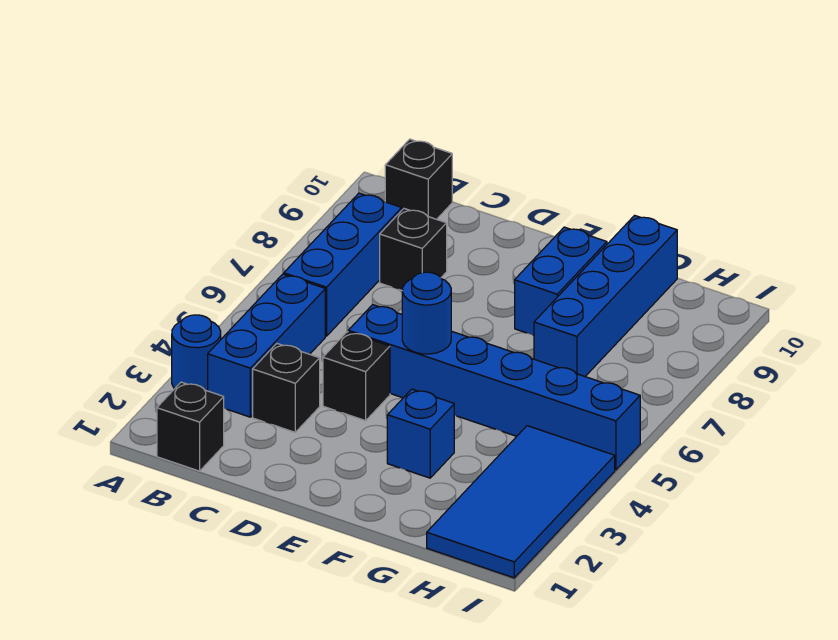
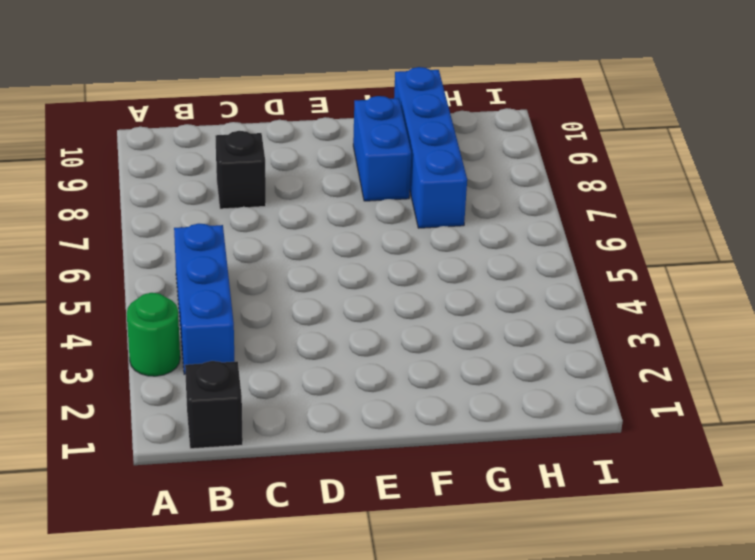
green 1x1 round brick [127,293,180,376] -> blue 1x1 round brick [172,315,221,391]
none -> blue 1x3 brick [284,193,402,336]
none -> black 1x1 brick [385,139,452,219]
none -> black 1x1 brick [253,344,320,432]

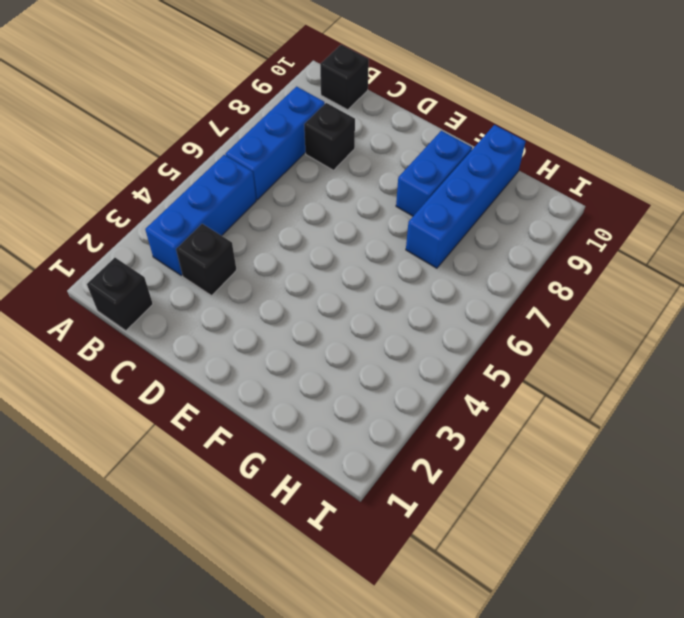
none -> blue 1x1 round brick [172,315,221,391]
none -> black 1x1 brick [323,332,390,421]
none -> blue 1x6 brick [348,305,640,470]

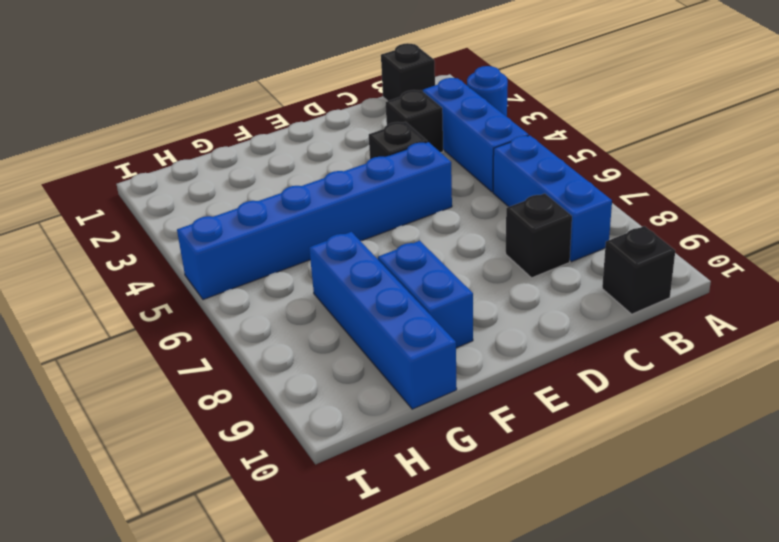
none -> blue 1x1 brick [387,389,454,478]
none -> blue 2x4 tile [427,426,615,578]
none -> blue 1x1 round brick [402,272,451,354]

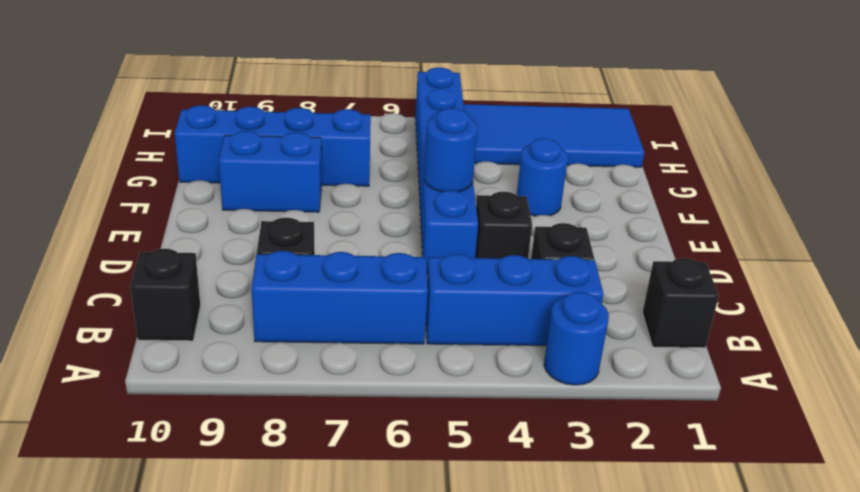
blue 1x1 round brick [517,138,568,216] -> blue 1x1 brick [387,389,454,478]

